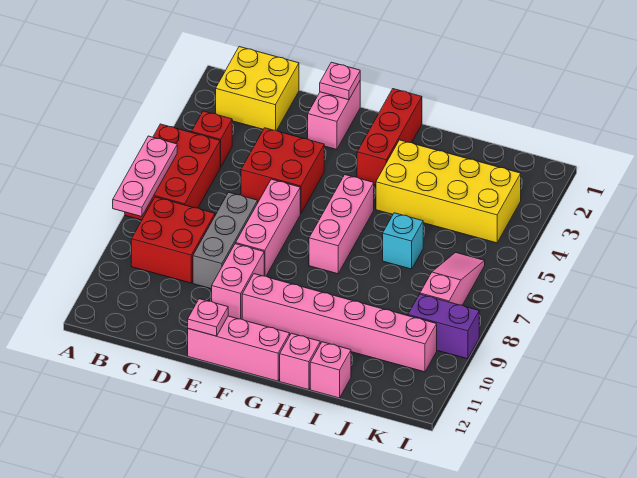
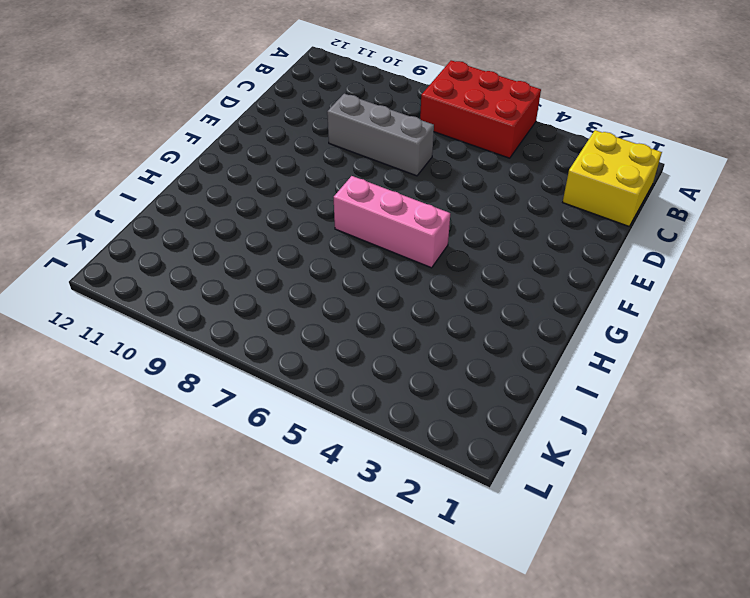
none -> red 1x1 brick [192,111,232,167]
none -> red 2x2 brick [131,197,215,283]
none -> red 2x2 brick [241,128,324,214]

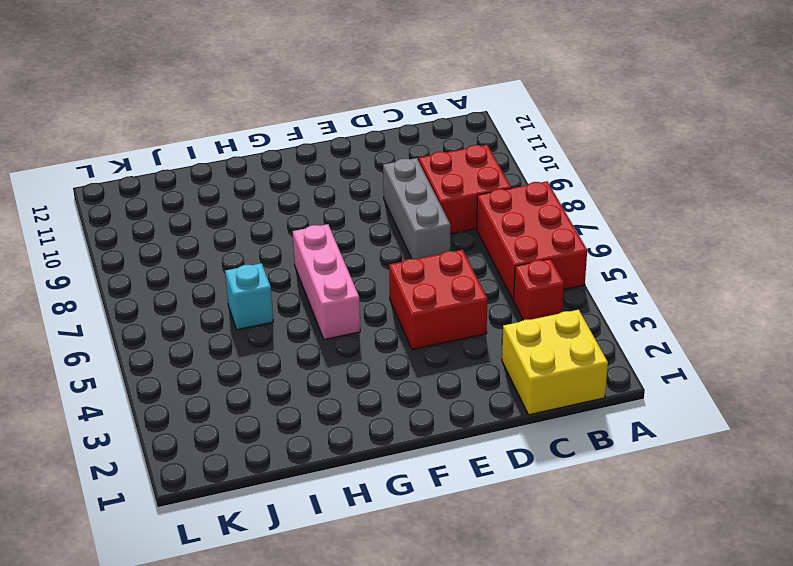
none -> pink 1x2 brick [308,81,360,150]
none -> pink 1x3 brick [236,179,300,276]
none -> pink 1x2 brick [212,244,264,319]

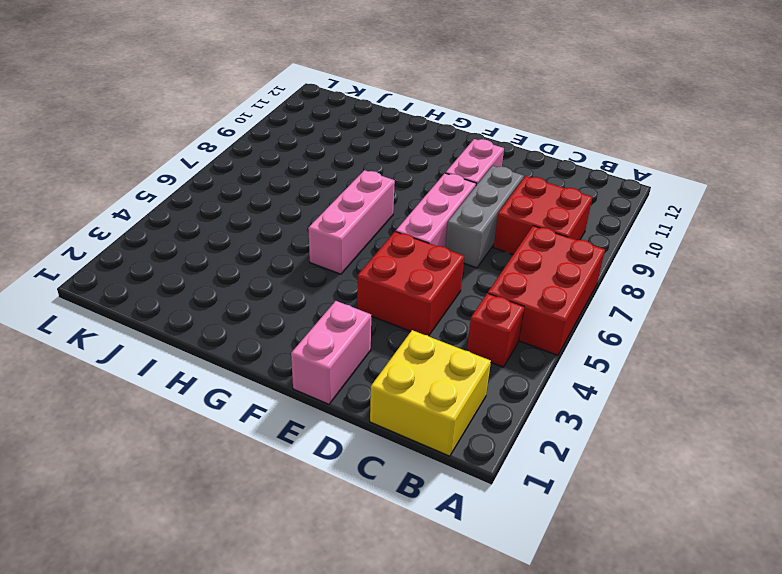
none -> pink 1x3 brick [188,316,290,381]
none -> pink 1x6 brick [242,274,437,372]
none -> red 1x3 brick [357,89,422,185]

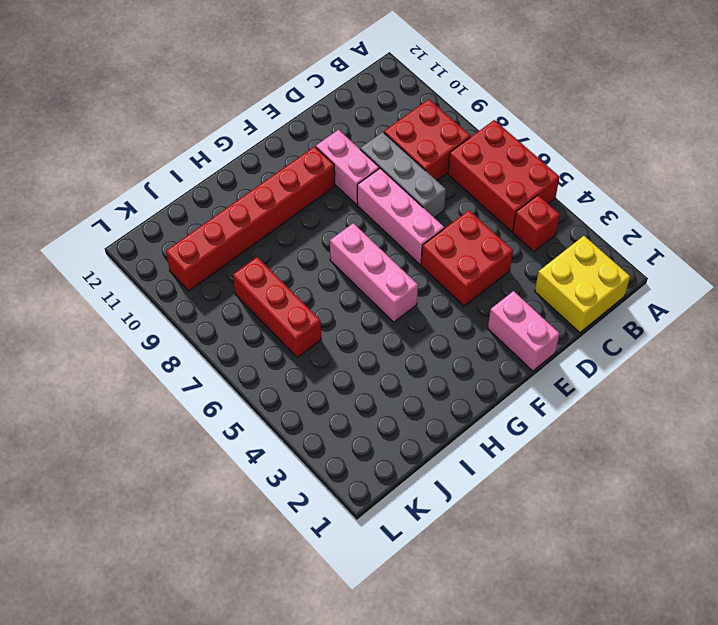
red 1x6 brick [166,146,335,291] -> pink 1x6 brick [242,274,437,372]
red 1x3 brick [233,257,321,358] -> red 1x3 brick moved to [357,89,422,185]
none -> pink 1x3 brick [188,316,290,381]
none -> yellow 2x4 brick [376,140,521,243]
none -> pink 1x1 brick [280,333,320,390]

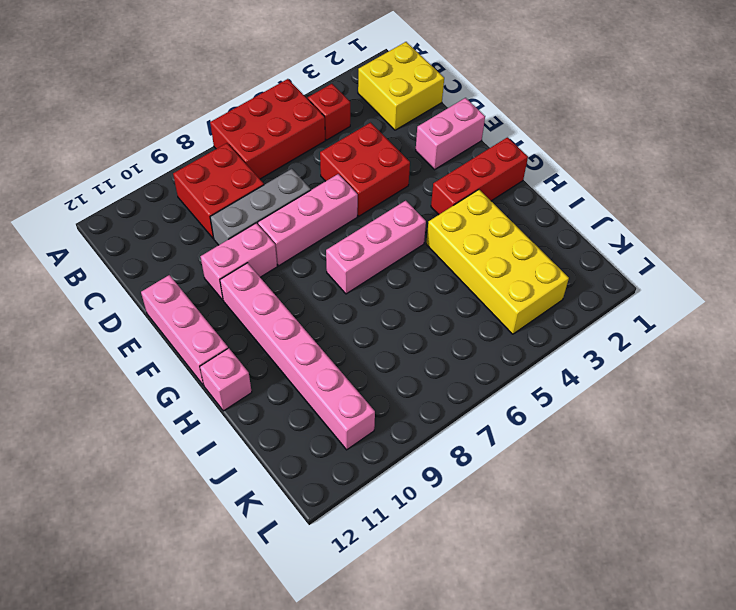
none -> cyan 1x1 brick [383,213,423,269]
none -> pink 1x1 brick [310,342,351,398]
none -> pink 1x3 slope [420,253,485,305]

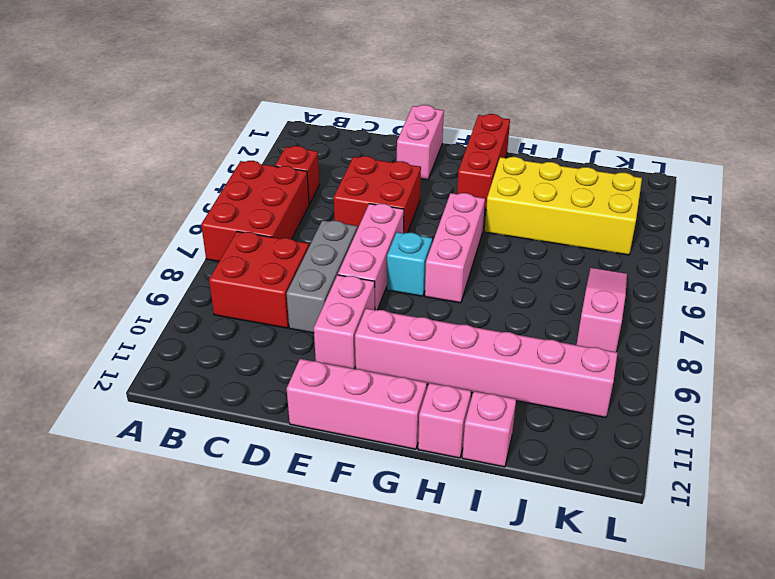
cyan 1x1 brick [387,232,432,296] -> cyan 1x1 brick moved to [383,213,423,269]
none -> yellow 2x2 brick [216,47,299,130]
none -> purple 1x2 brick [408,294,479,359]
none -> pink 1x3 plate [113,136,177,217]

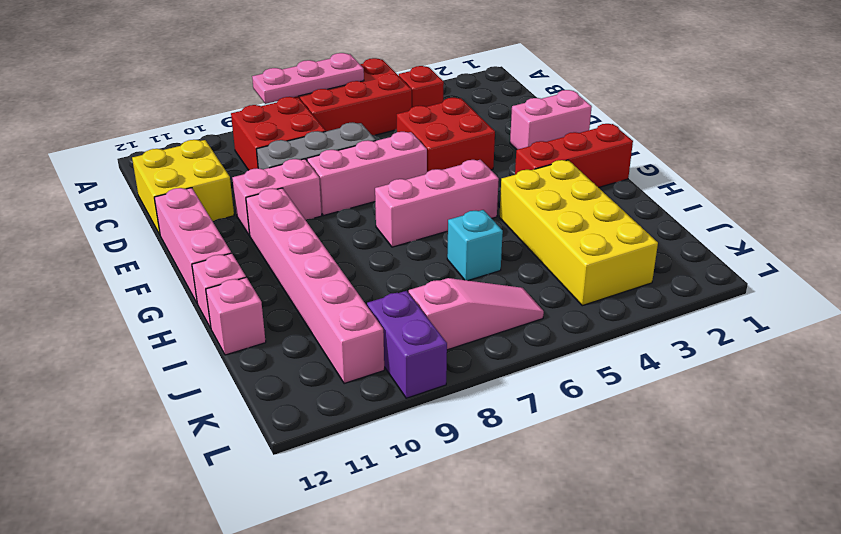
yellow 2x2 brick [132,140,234,234] -> yellow 2x2 brick moved to [216,47,299,130]
none -> pink 1x1 plate [320,62,360,100]
none -> pink 1x1 plate [188,299,228,336]

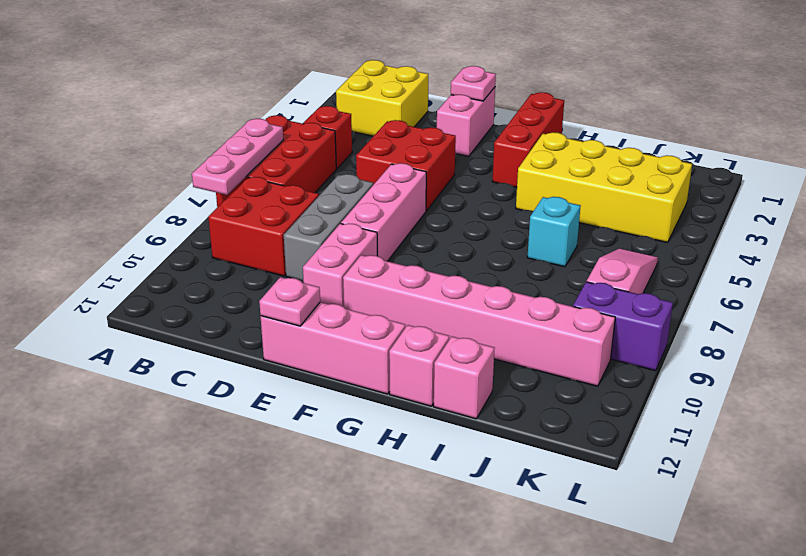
none -> pink 1x3 brick [309,175,374,274]

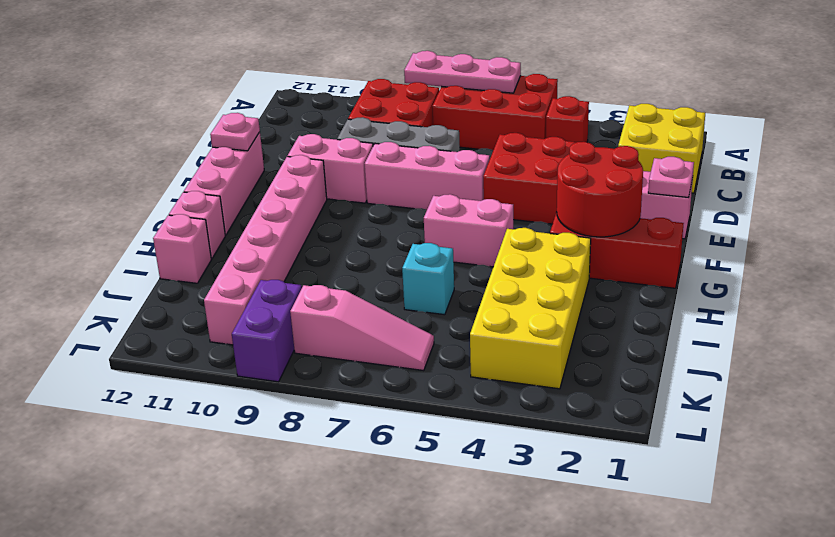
red 2x2 round brick [557,142,643,237] -> none
pink 1x2 brick [424,194,513,267] -> pink 1x3 brick [309,175,374,274]

